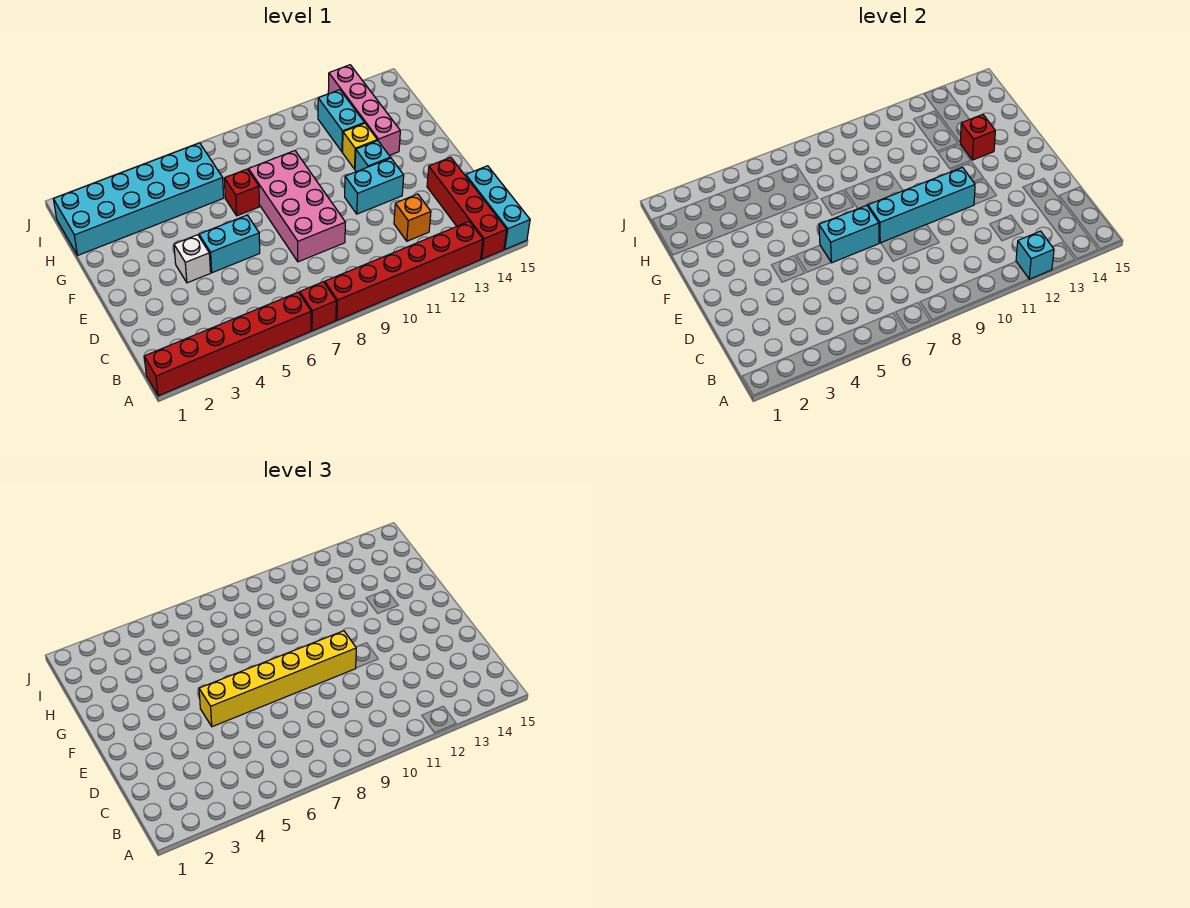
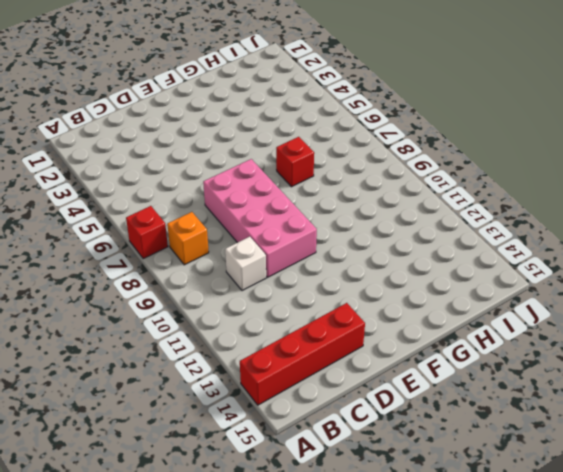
orange 1x1 brick [167,212,209,265] -> orange 1x1 brick moved to [394,194,431,241]
white 1x1 brick [225,237,266,291] -> white 1x1 brick moved to [174,235,211,283]
pink 2x4 brick [203,159,317,277] -> pink 2x4 brick turned to [249,151,345,262]
none -> red 1x6 brick [144,292,311,396]
none -> red 1x6 brick [325,222,483,320]
none -> cyan 1x3 brick [466,166,530,249]

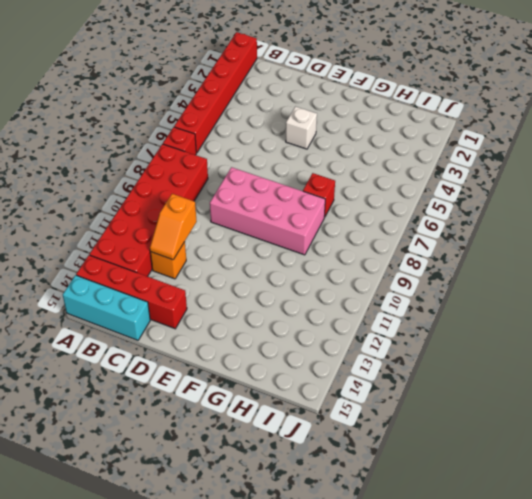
red 2x6 brick [89,144,208,277] -> red 1x6 brick [325,222,483,320]
orange 1x2 slope [150,194,197,260] -> none
none -> cyan 1x2 brick [199,215,260,273]
none -> cyan 1x2 brick [345,158,404,214]
none -> cyan 1x1 brick [355,141,390,172]

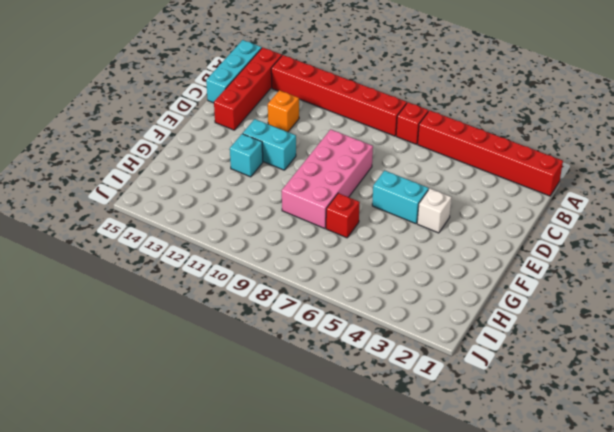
none -> yellow 1x1 brick [342,123,377,169]
none -> pink 1x4 brick [328,65,400,155]
none -> cyan 2x6 brick [53,143,224,255]

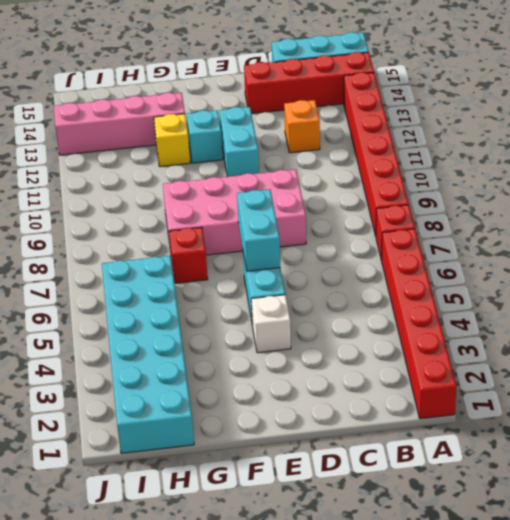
none -> cyan 1x2 brick [318,90,364,152]
none -> cyan 1x1 brick [1016,231,1054,279]
none -> cyan 1x4 brick [868,167,975,243]

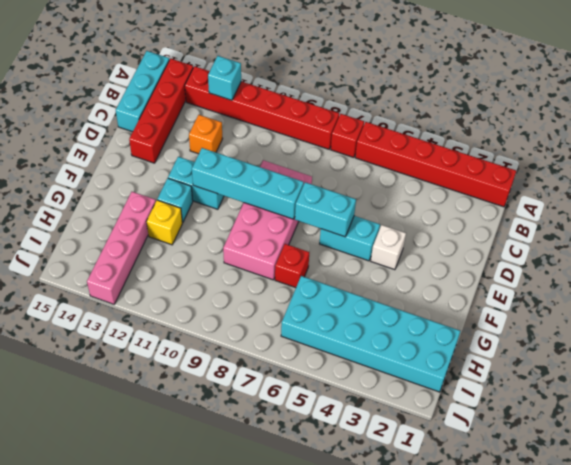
none -> cyan 1x2 brick [318,90,364,152]
none -> red 1x1 brick [960,115,995,160]
none -> yellow 1x6 brick [199,631,356,727]

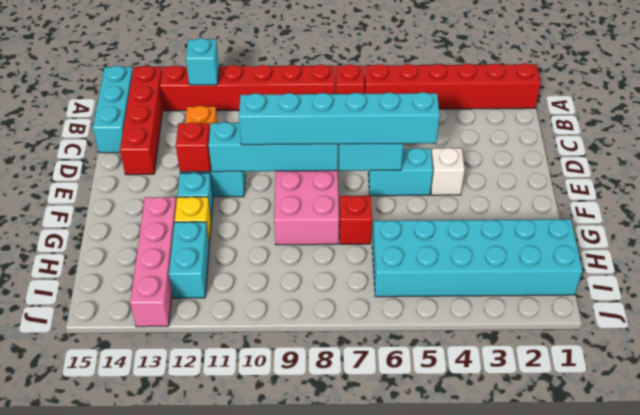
cyan 1x6 brick [239,92,440,145] -> yellow 1x6 brick [199,631,356,727]
red 1x1 brick [176,122,211,172] -> red 1x1 brick moved to [960,115,995,160]

